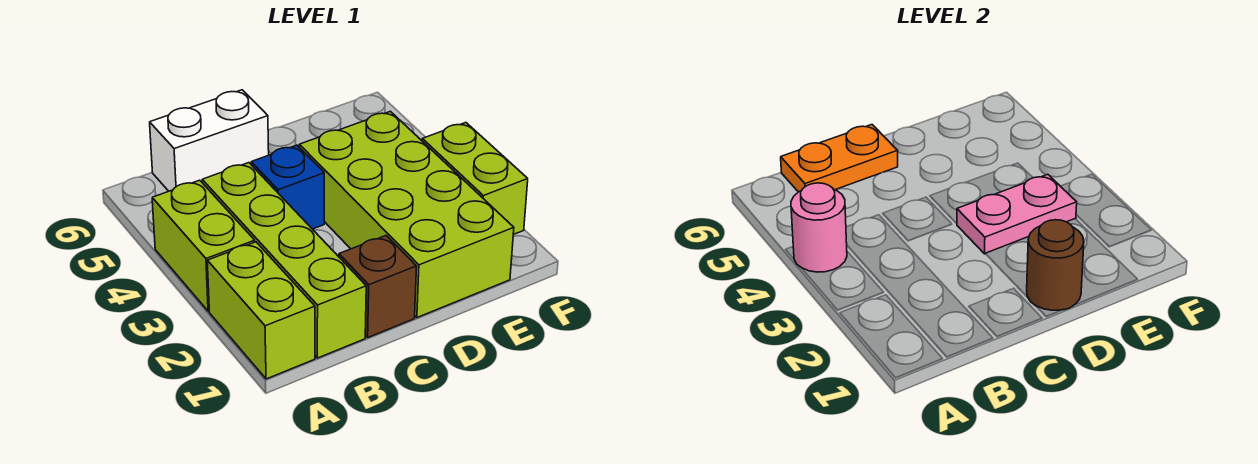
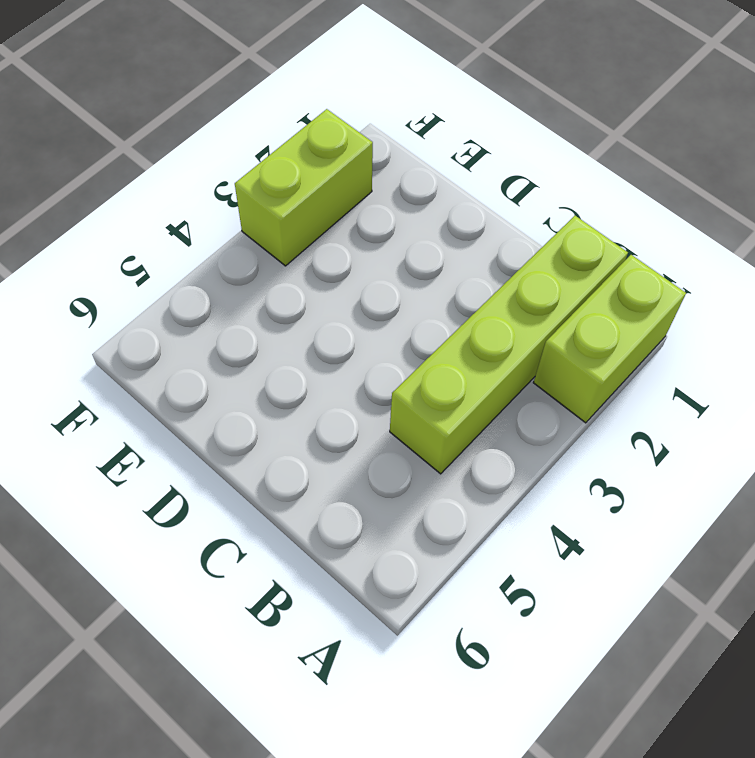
none -> lime 1x2 brick [152,180,255,311]
none -> white 1x2 brick [150,90,269,191]
none -> brown 1x1 brick [339,236,417,337]

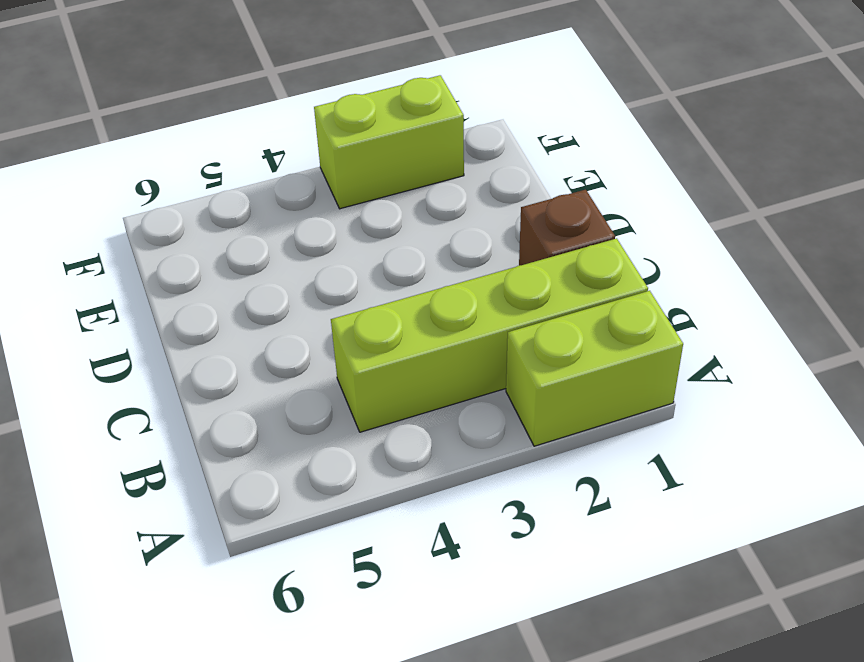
none -> lime 1x2 brick [152,180,255,311]
none -> white 1x2 brick [150,90,269,191]
none -> blue 1x1 brick [251,145,324,229]

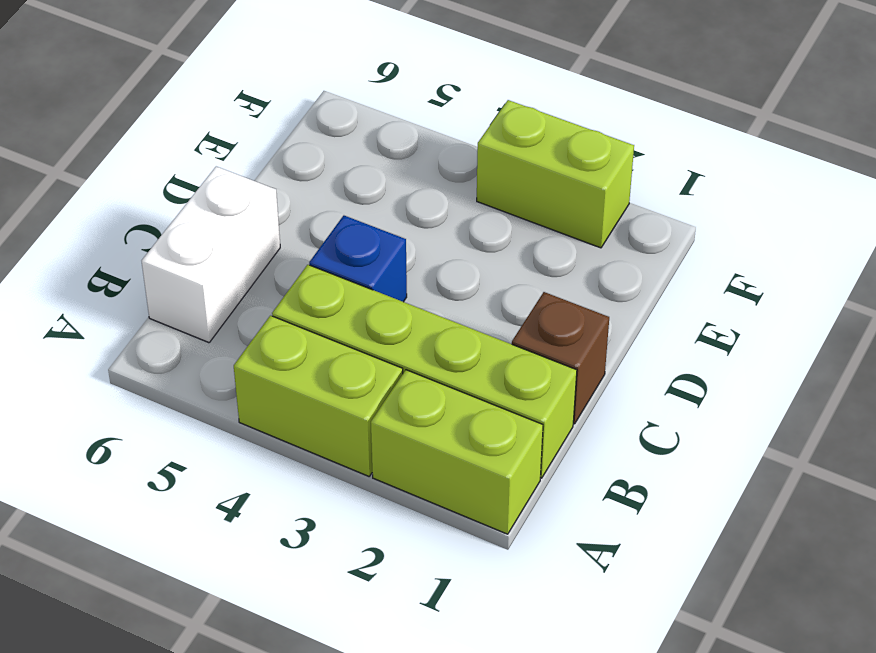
none -> lime 2x4 brick [299,111,514,318]
none -> pink 1x1 round brick [791,183,847,272]
none -> orange 1x2 plate [781,125,898,192]

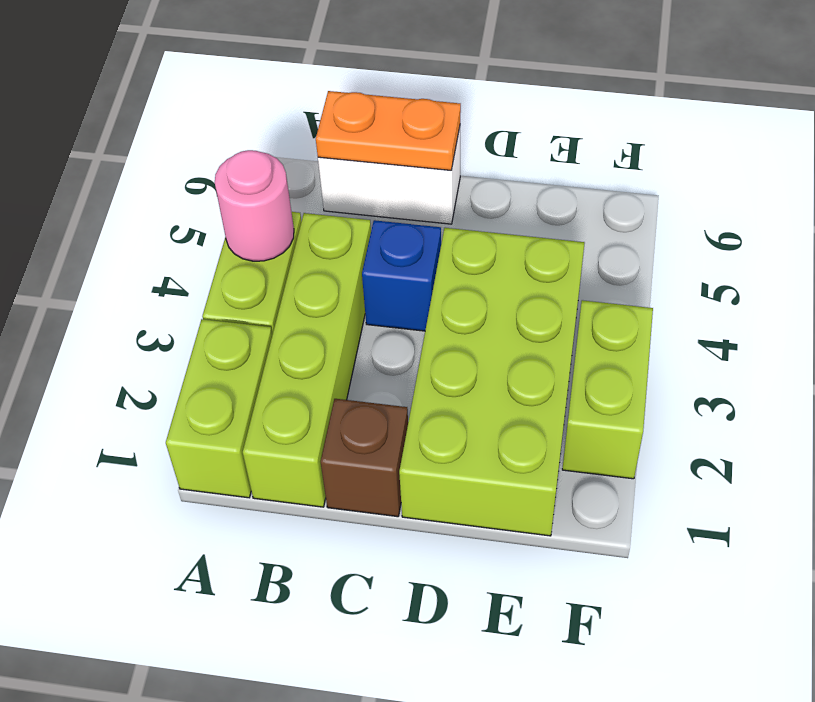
none -> brown 1x1 round brick [1027,220,1084,310]
none -> pink 1x2 plate [957,174,1077,254]

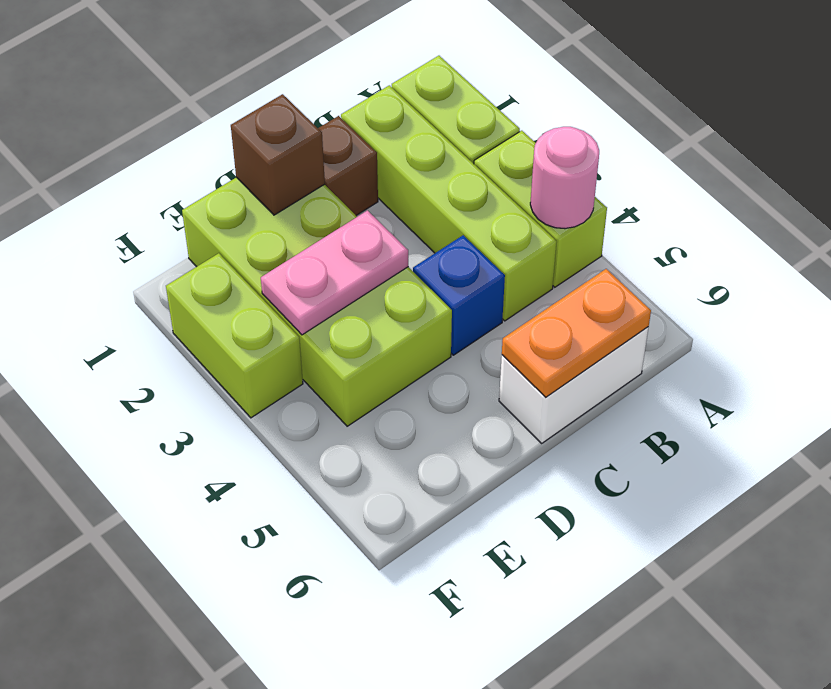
brown 1x1 brick [231,94,325,215] -> brown 1x1 round brick [1027,220,1084,310]

